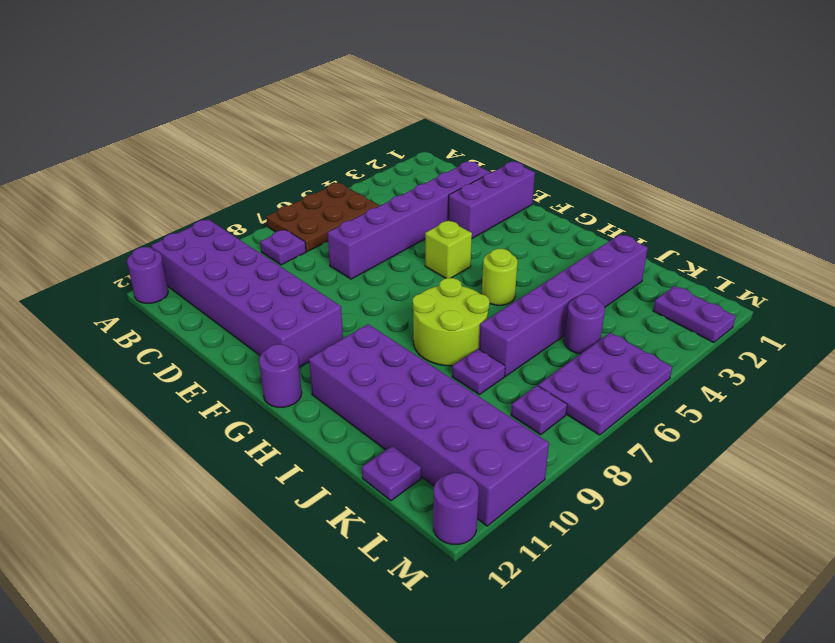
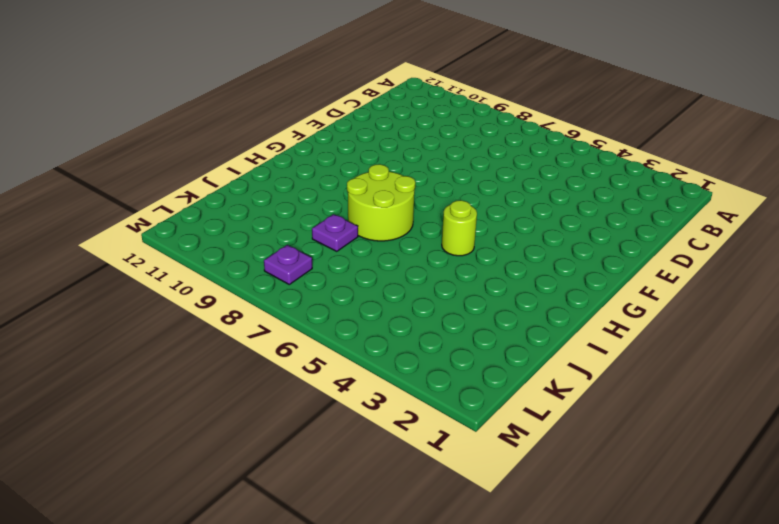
none -> brown 2x3 plate [266,183,379,252]
none -> purple 2x6 brick [151,219,343,367]
none -> purple 1x1 round brick [127,247,168,303]

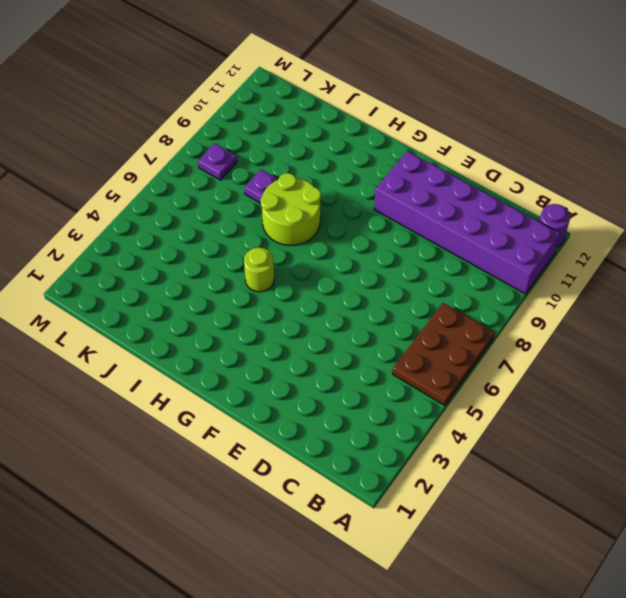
none -> purple 1x1 plate [260,230,306,265]
none -> purple 1x6 brick [328,162,490,279]
none -> purple 1x3 brick [448,162,535,238]

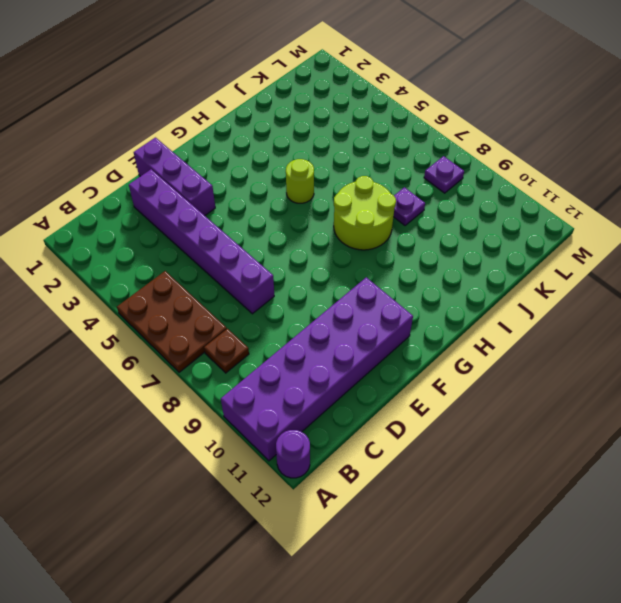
brown 1x1 plate [204,329,249,373] -> purple 1x1 plate [260,230,306,265]
none -> lime 1x1 brick [425,220,472,278]
none -> purple 1x1 round brick [259,344,302,407]
none -> purple 2x6 brick [309,324,549,526]

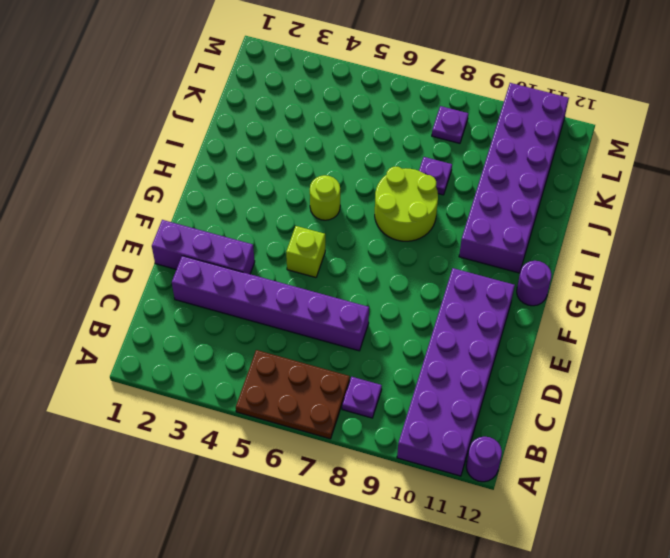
none -> purple 1x6 brick [479,234,648,376]
none -> purple 1x1 round brick [564,294,605,354]
none -> purple 1x1 plate [362,446,421,501]

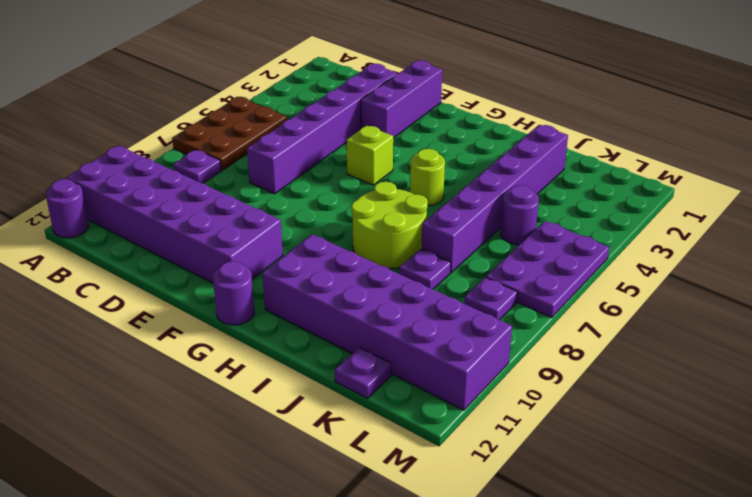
none -> purple 1x2 plate [653,286,736,343]
none -> purple 1x1 round brick [433,473,479,544]

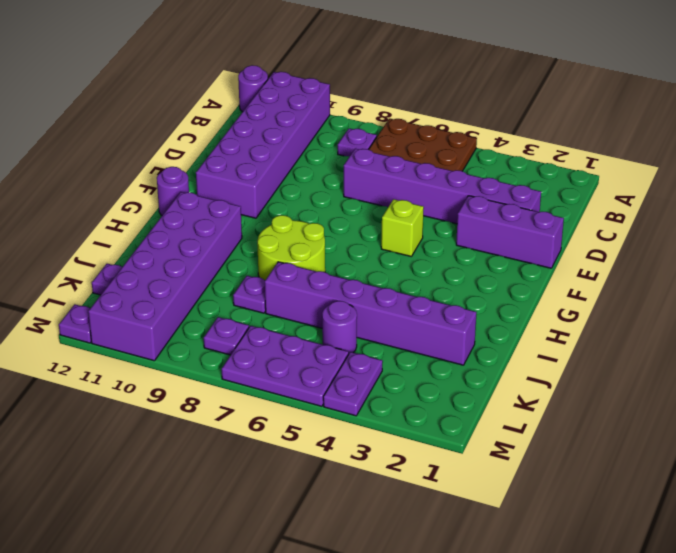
purple 1x2 plate [323,352,383,416] -> purple 1x2 plate moved to [653,286,736,343]
purple 1x1 plate [59,304,91,343] -> purple 1x1 round brick [433,473,479,544]
none -> lime 1x1 round brick [482,249,518,305]

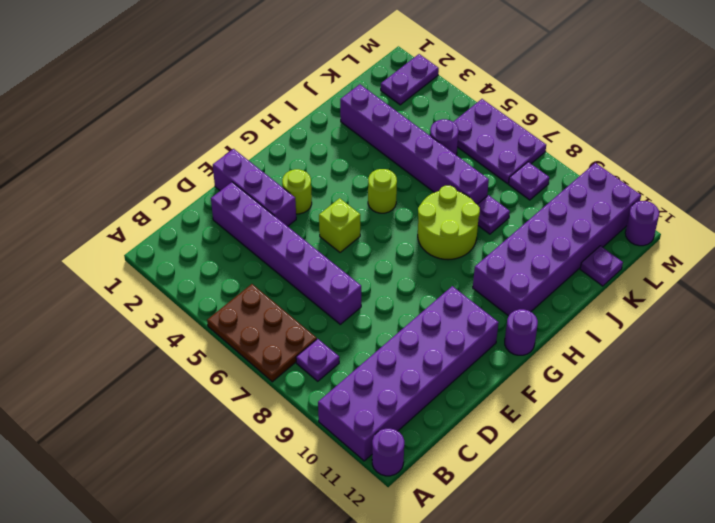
lime 1x1 round brick [282,169,312,214] -> none

